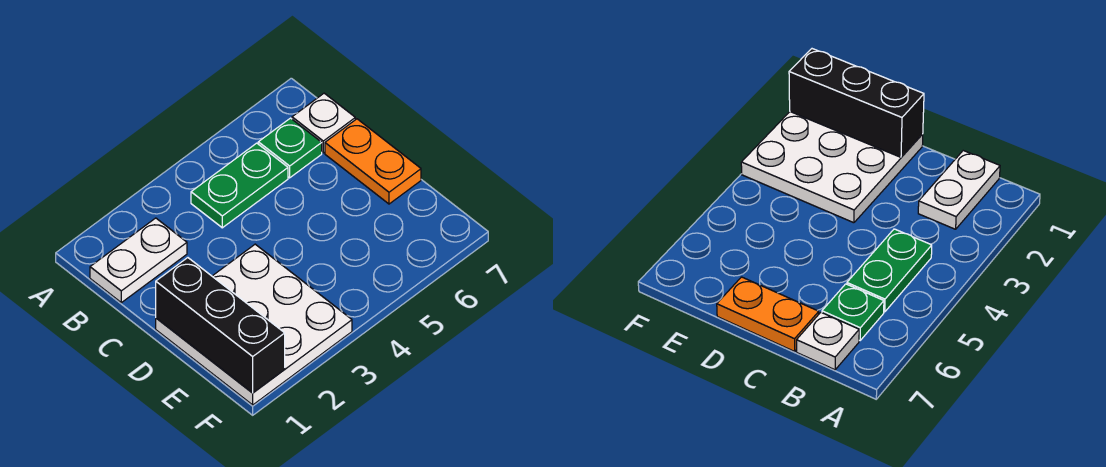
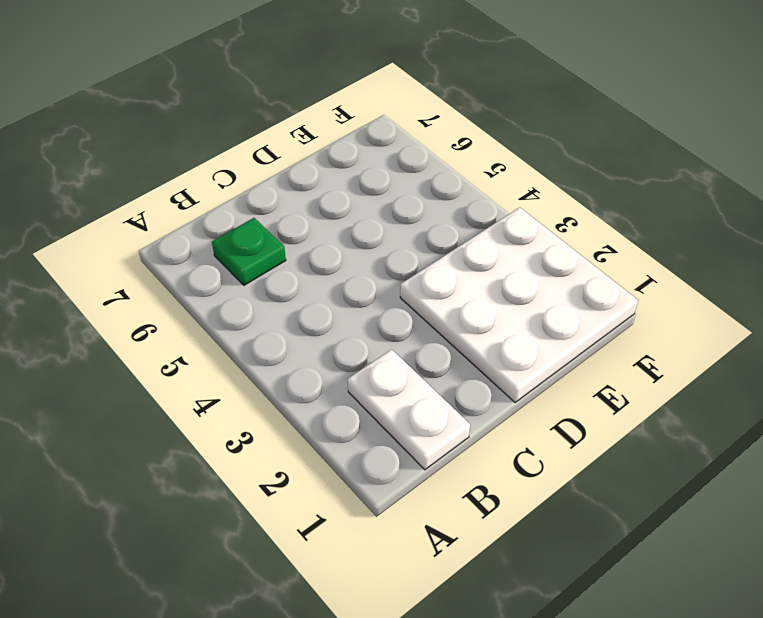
none -> green 1x2 plate [191,143,288,228]
none -> white 1x1 plate [292,93,355,153]

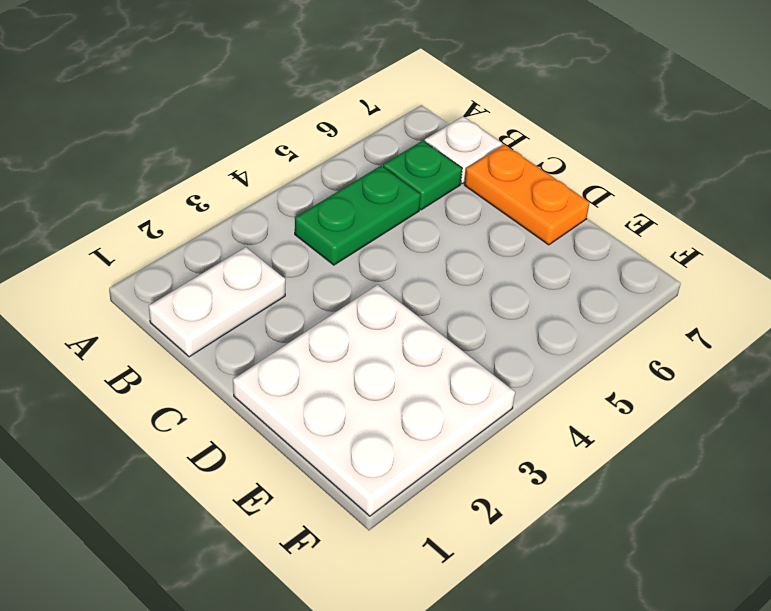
none -> black 1x3 brick [156,258,285,393]

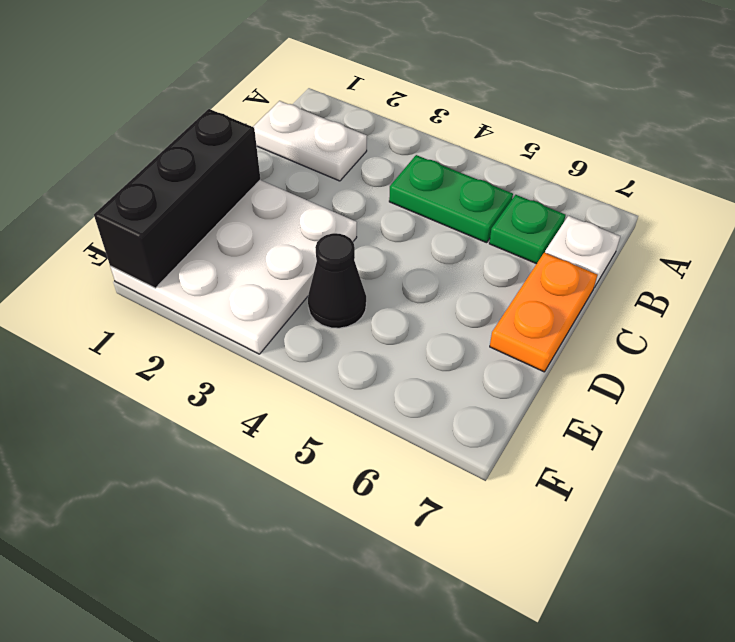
black 1x1 cone [308,233,366,328] -> none

